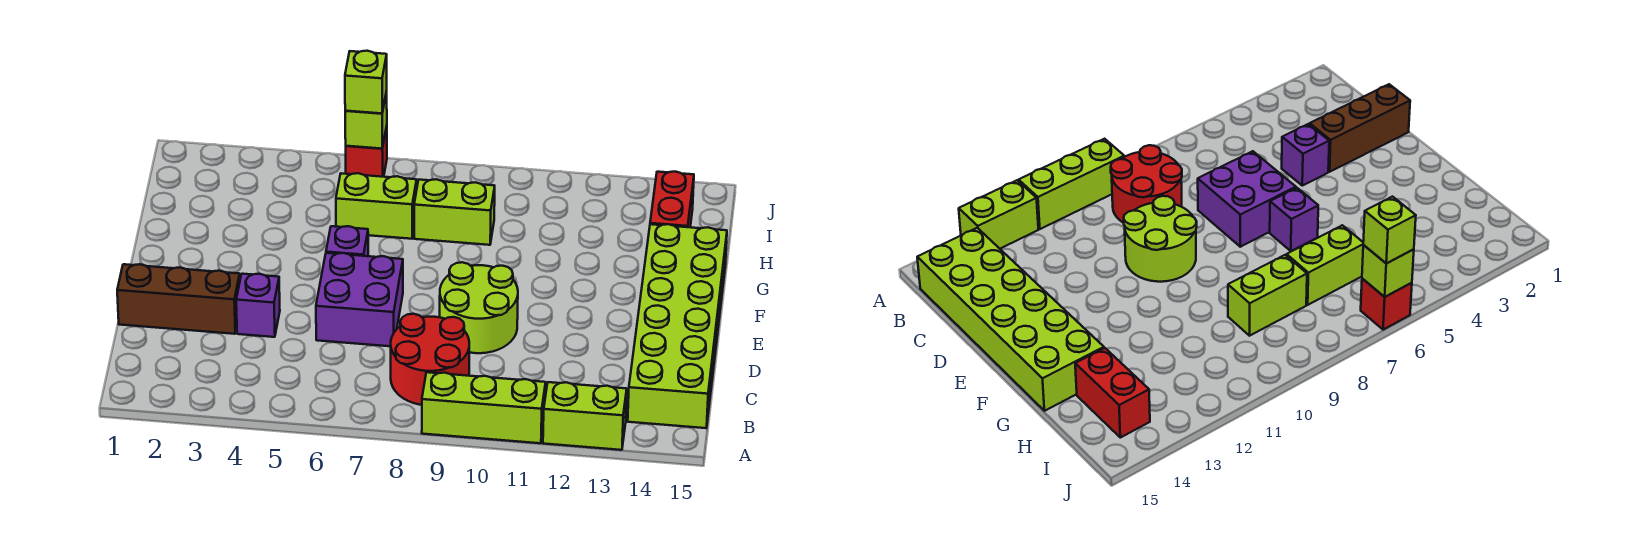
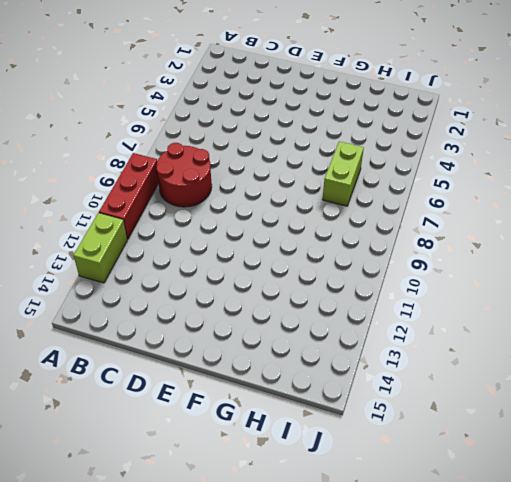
red 1x3 brick [99,153,159,239] -> lime 1x3 brick [422,372,546,443]
none -> lime 2x6 brick [628,224,727,428]
none -> brown 1x3 brick [117,264,240,334]
none -> purple 1x1 brick [236,274,280,337]

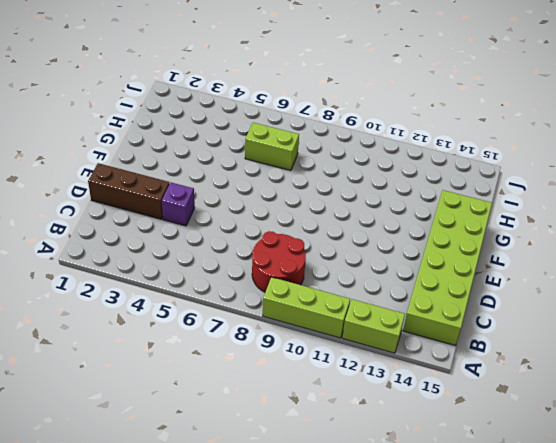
none -> purple 2x2 brick [316,253,403,346]
none -> lime 2x2 round brick [440,262,518,353]
none -> purple 1x1 brick [326,226,368,256]

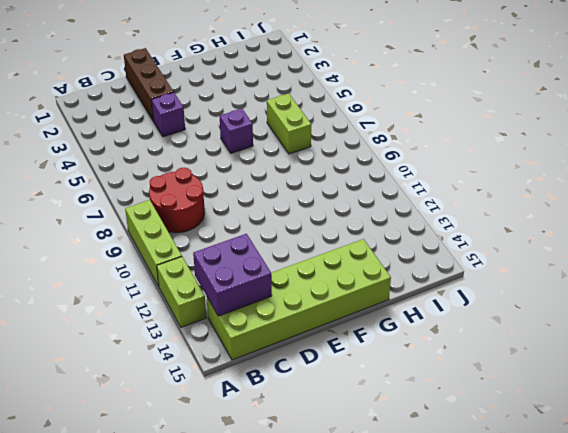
purple 2x2 brick [193,234,272,316] -> purple 2x2 brick moved to [316,253,403,346]
none -> lime 2x2 round brick [440,262,518,353]
none -> lime 1x2 brick [414,179,495,245]
none -> red 1x2 brick [650,172,694,227]

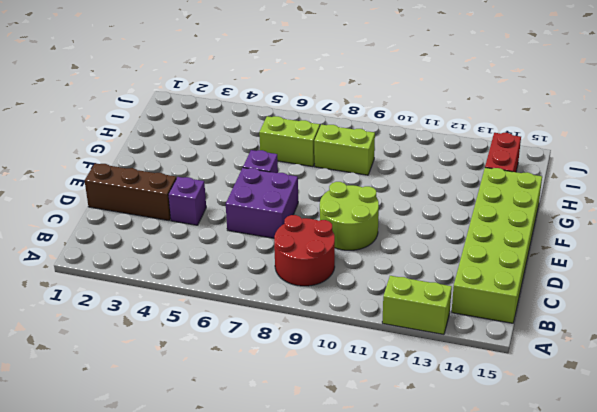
none -> lime 1x3 brick [422,372,546,443]
none -> red 1x1 brick [346,126,387,177]
none -> lime 1x1 brick [345,91,387,149]

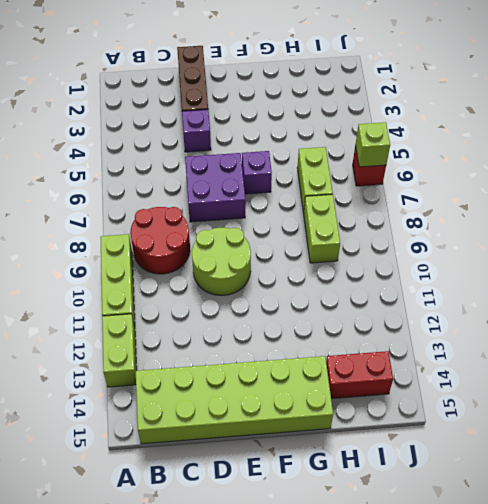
none -> lime 1x1 brick [345,51,387,113]

